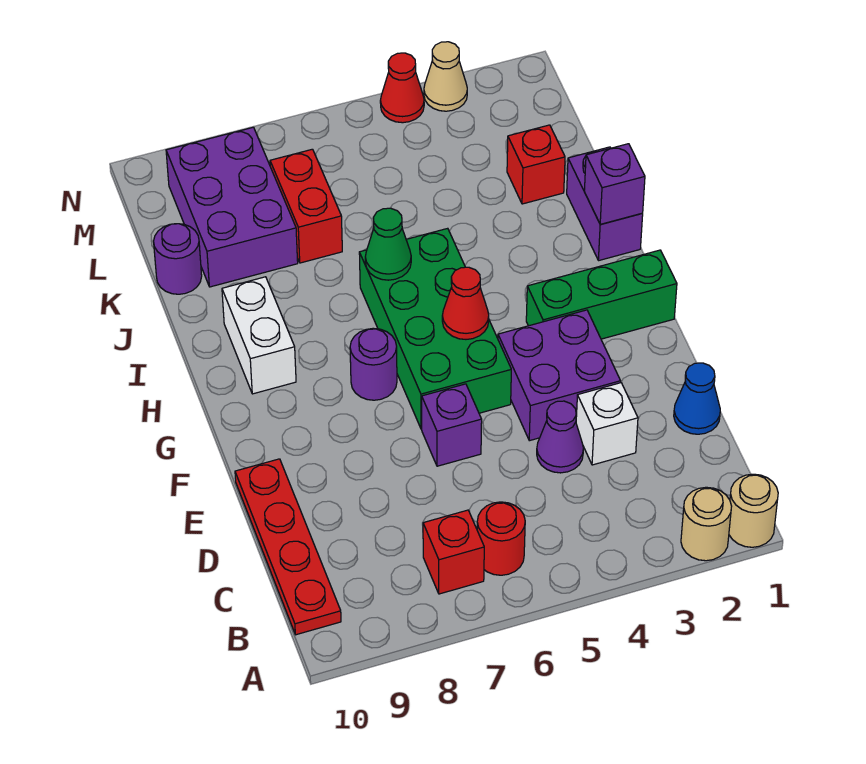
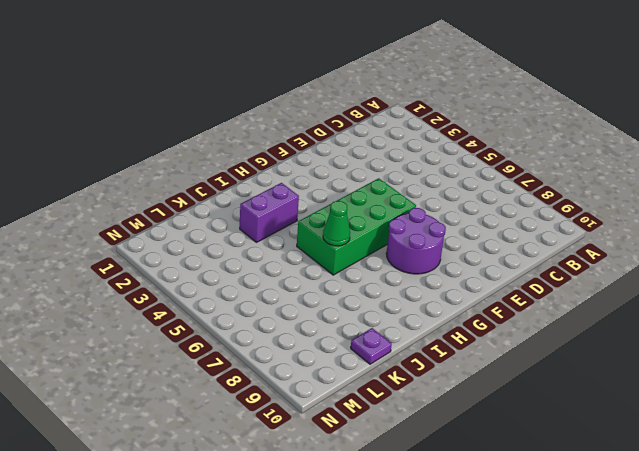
purple 2x2 round brick [387,208,446,274] -> purple 1x1 round brick [350,328,397,400]
purple 1x2 brick [240,183,299,242] -> purple 1x2 brick moved to [567,147,643,261]
purple 1x1 plate [351,328,392,364] -> purple 1x1 round brick [154,224,202,294]
none -> tan 1x1 round brick [729,474,778,547]
none -> tan 1x1 round brick [681,487,732,561]
none -> red 1x1 round brick [477,502,525,575]

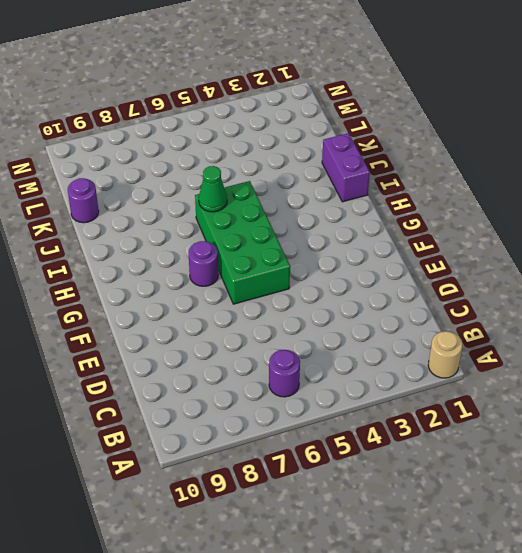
purple 1x1 round brick [269,350,300,397] -> red 1x1 round brick [477,502,525,575]
none -> tan 1x1 round brick [681,487,732,561]
none -> red 1x1 brick [423,510,484,594]
none -> red 1x4 plate [235,459,341,635]

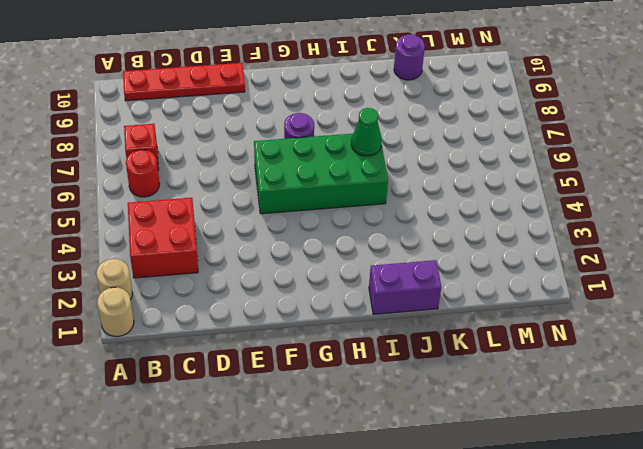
red 2x2 brick [128,198,198,278] -> none
none -> blue 1x1 cone [674,363,720,434]
none -> white 1x1 brick [576,383,638,465]
none -> purple 1x1 cone [537,401,583,473]

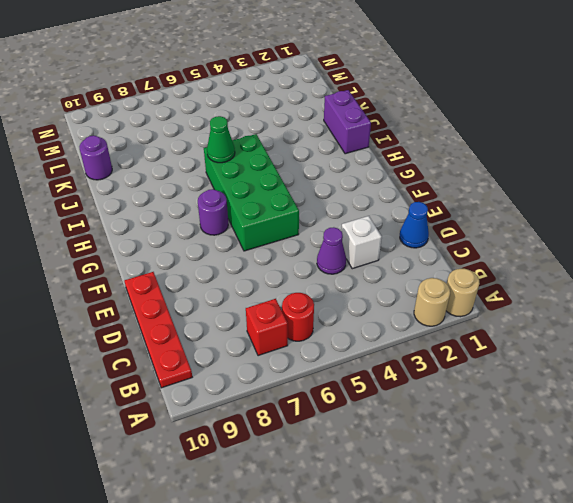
none -> purple 2x2 brick [498,310,621,441]
none -> purple 1x1 brick [422,384,482,466]
none -> green 1x3 brick [526,250,677,339]

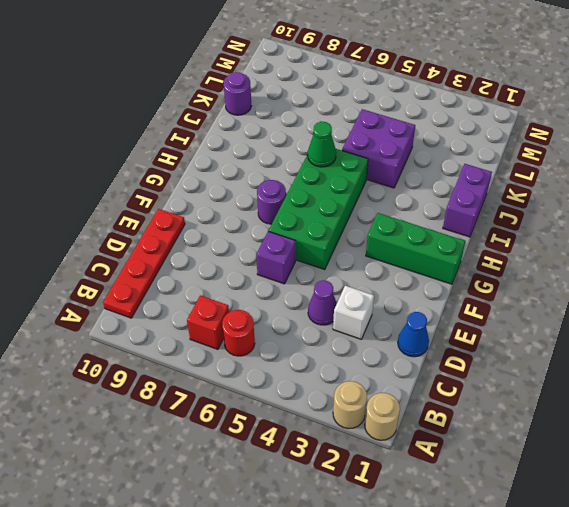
purple 2x2 brick [342,109,415,188] -> purple 2x2 brick moved to [498,310,621,441]
none -> white 1x2 brick [222,277,296,394]
none -> red 1x1 brick [507,125,565,204]
none -> red 1x2 brick [270,149,342,263]

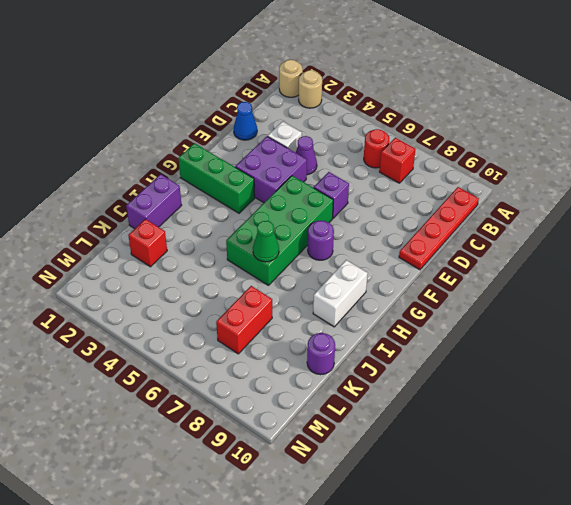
none -> purple 2x3 brick [166,127,298,287]
none -> tan 1x1 cone [424,42,467,111]
none -> red 1x1 cone [380,53,424,123]

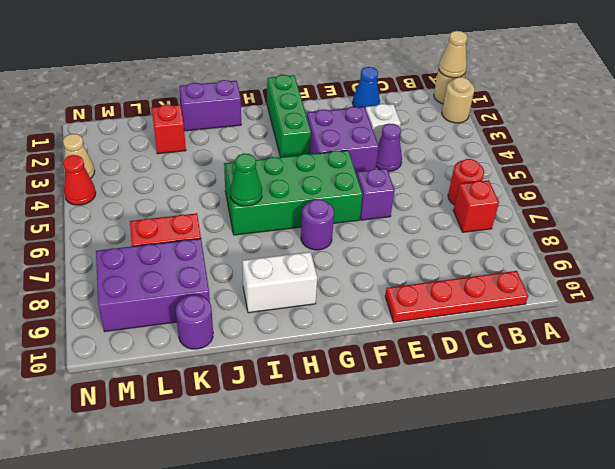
tan 1x1 cone [439,31,467,78] -> none
none -> red 1x1 cone [442,267,489,339]
none -> purple 1x1 brick [584,144,645,224]

